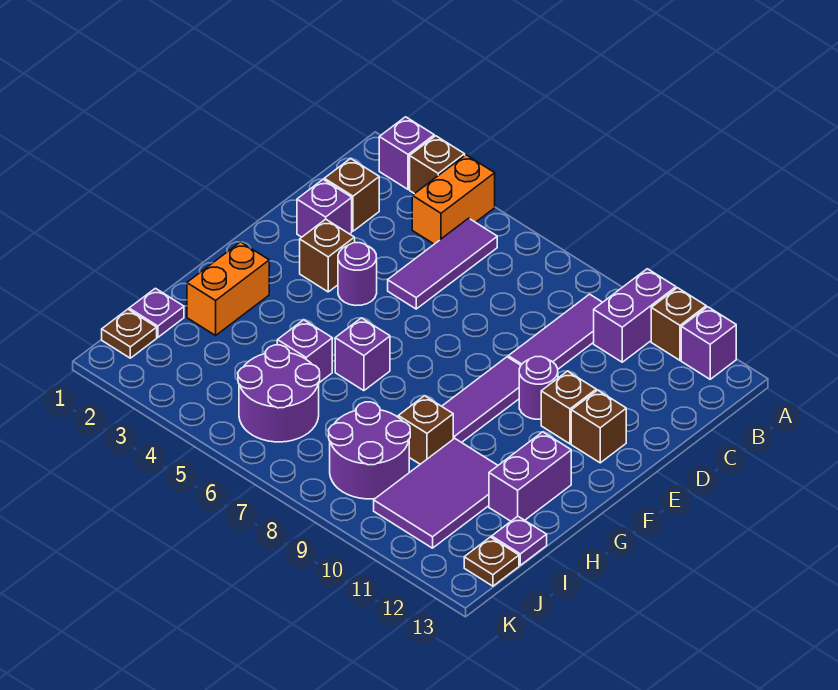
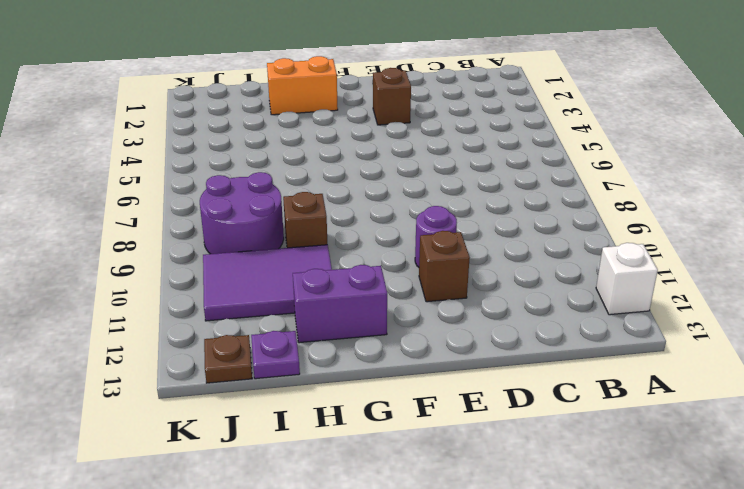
white 1x1 brick [596,243,658,315] -> purple 1x1 brick [681,307,736,379]
none -> purple 1x1 brick [379,117,434,189]
none -> brown 1x1 brick [410,136,465,194]
none -> orange 1x2 brick [412,155,495,244]

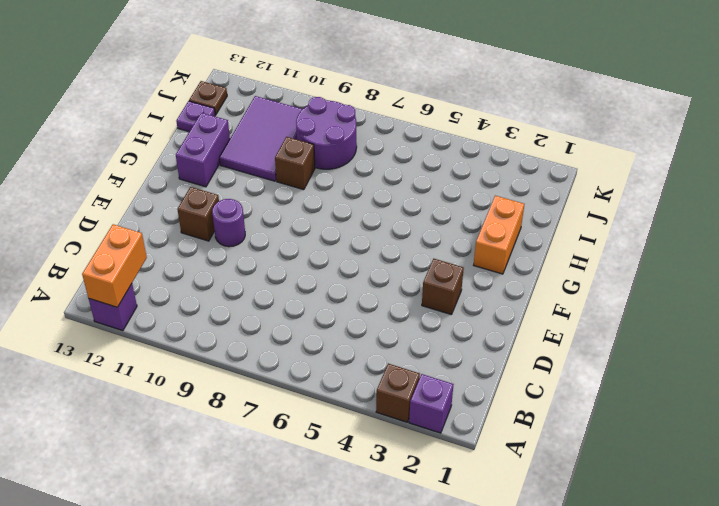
orange 1x2 brick [82,224,147,307] -> orange 1x2 brick moved to [412,155,495,244]
none -> purple 1x2 brick [594,269,676,362]
none -> brown 1x1 brick [651,288,706,360]
none -> purple 1x3 tile [388,218,497,309]

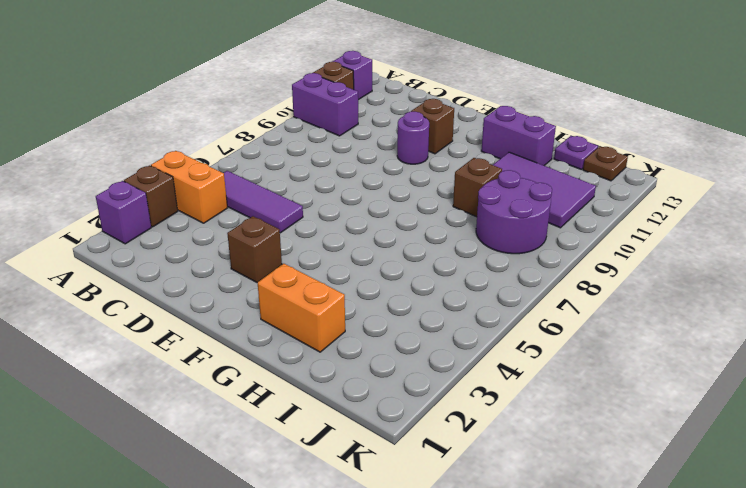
none -> purple 1x3 tile [508,294,602,369]
none -> brown 1x1 brick [324,158,379,231]
none -> purple 1x1 brick [297,179,352,237]

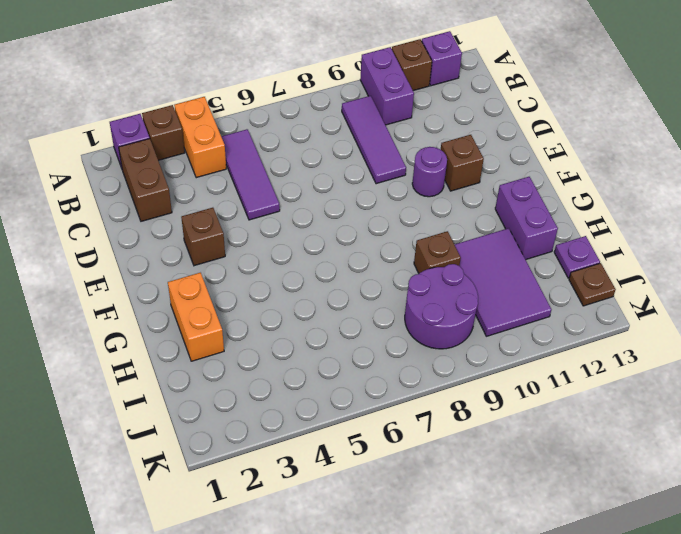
brown 1x2 brick [119,139,172,221] -> brown 1x1 brick [324,158,379,231]
none -> purple 1x1 brick [297,179,352,237]
none -> purple 1x1 round brick [338,243,377,306]
none -> purple 1x3 tile [442,357,521,443]

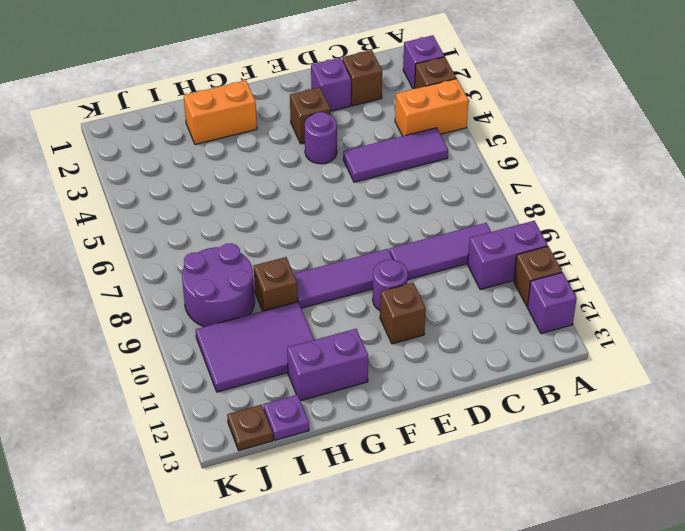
none -> brown 1x1 brick [571,390,626,463]
none -> purple 1x1 brick [335,318,390,391]
none -> purple 1x1 brick [277,320,332,383]

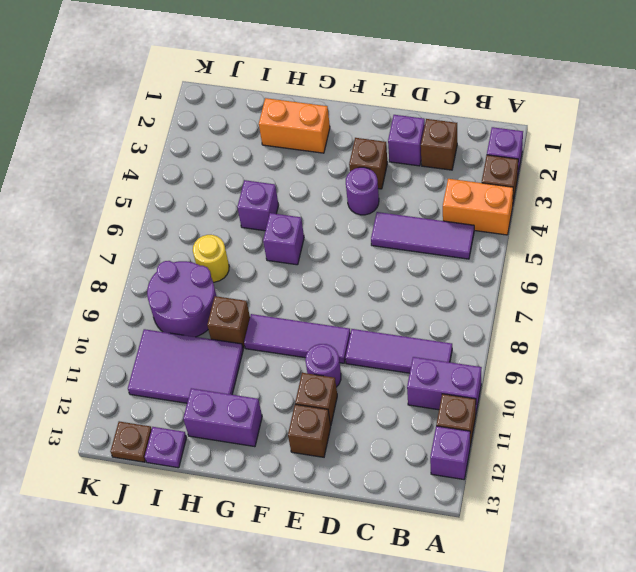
yellow 1x1 round brick [193,235,229,282] -> none
none -> purple 1x1 plate [129,288,184,337]
none -> purple 2x2 round brick [238,345,320,442]
none -> brown 1x1 plate [102,309,157,358]

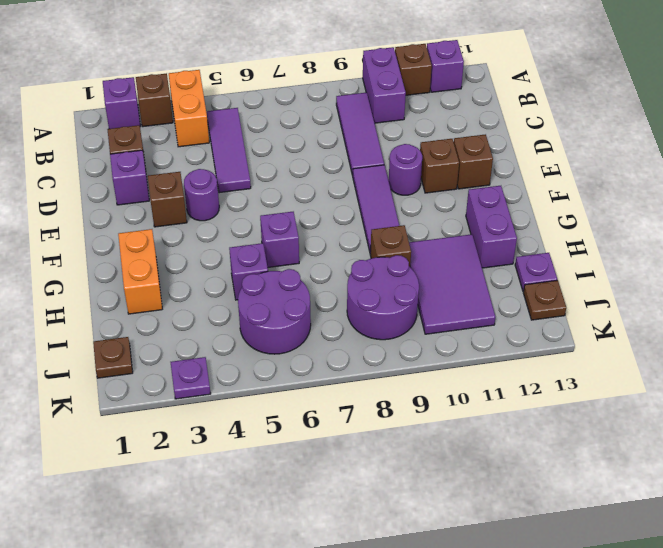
purple 1x1 plate [171,357,211,399] -> purple 1x1 plate moved to [129,288,184,337]

